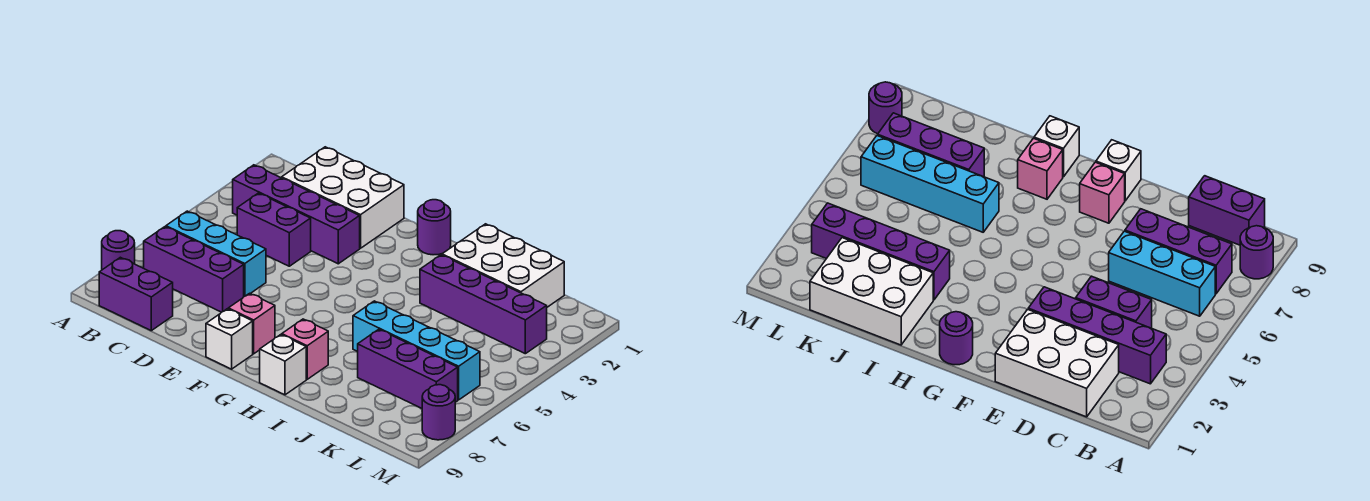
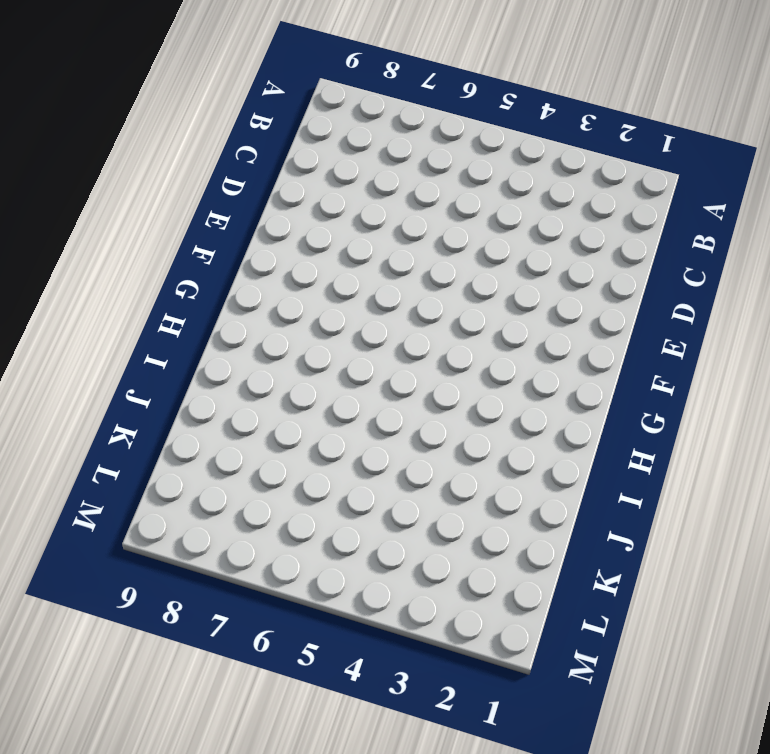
none -> purple 1x1 round brick [102,231,135,270]
none -> purple 1x4 brick [233,165,360,264]
none -> cyan 1x3 brick [166,211,266,297]

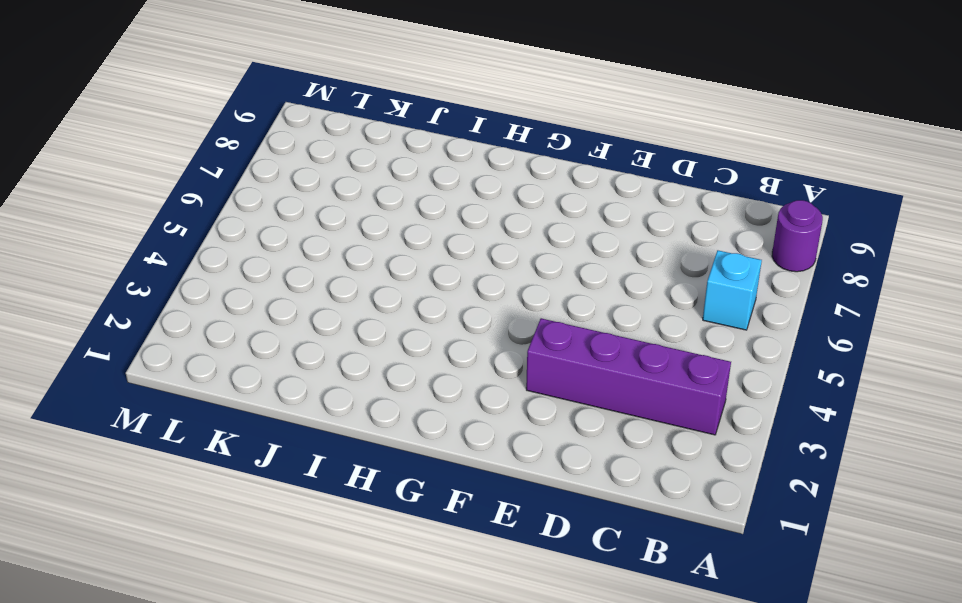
cyan 1x1 brick [703,250,762,330] -> cyan 1x3 brick [166,211,266,297]
none -> purple 1x3 brick [144,227,244,312]
none -> purple 1x2 brick [99,257,173,331]
none -> white 2x3 brick [282,147,404,248]

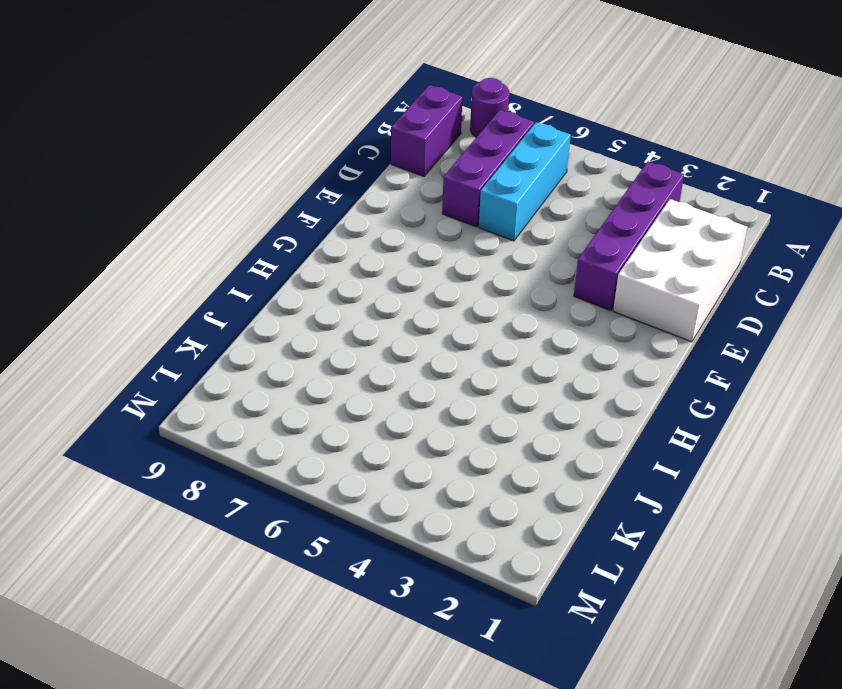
none -> purple 1x2 brick [237,193,311,266]
none -> pink 1x1 brick [228,293,275,354]
none -> white 1x1 brick [206,309,253,369]

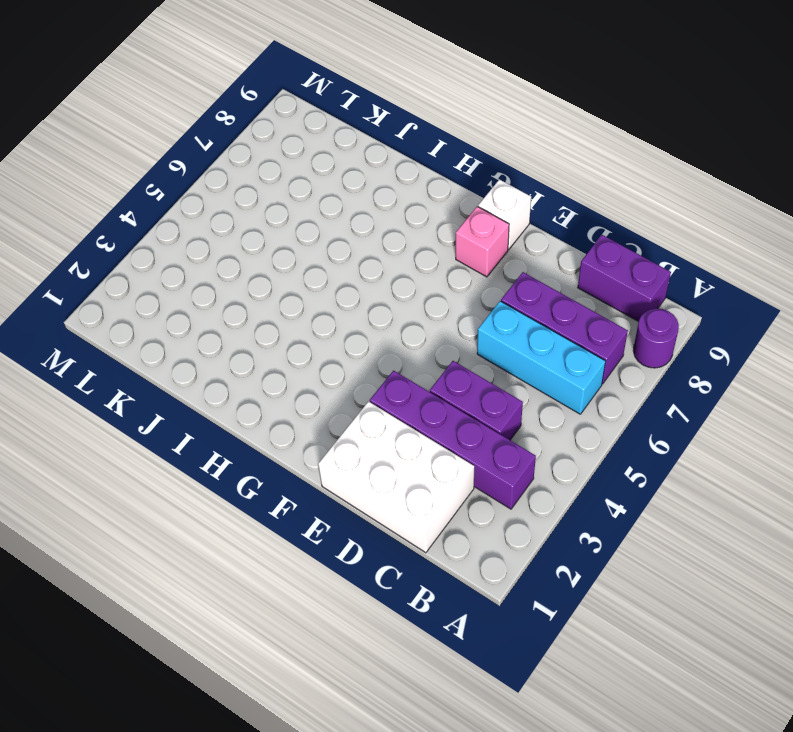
none -> purple 1x1 round brick [418,200,451,255]
none -> pink 1x1 brick [282,319,328,379]
none -> white 1x1 brick [260,335,306,395]

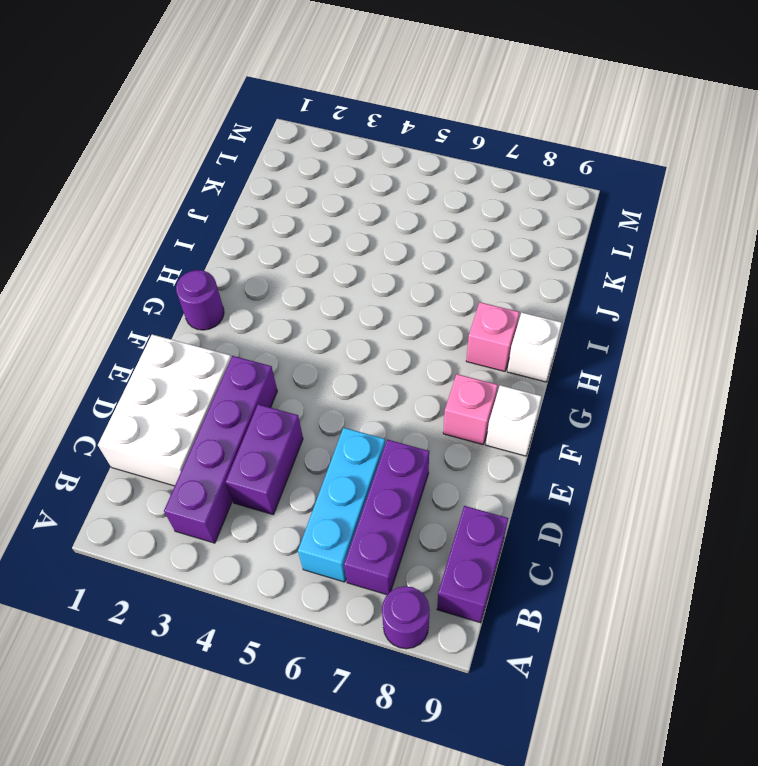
none -> white 2x3 brick [442,224,564,307]
none -> purple 1x4 brick [420,255,547,354]
none -> cyan 1x4 brick [353,301,480,400]

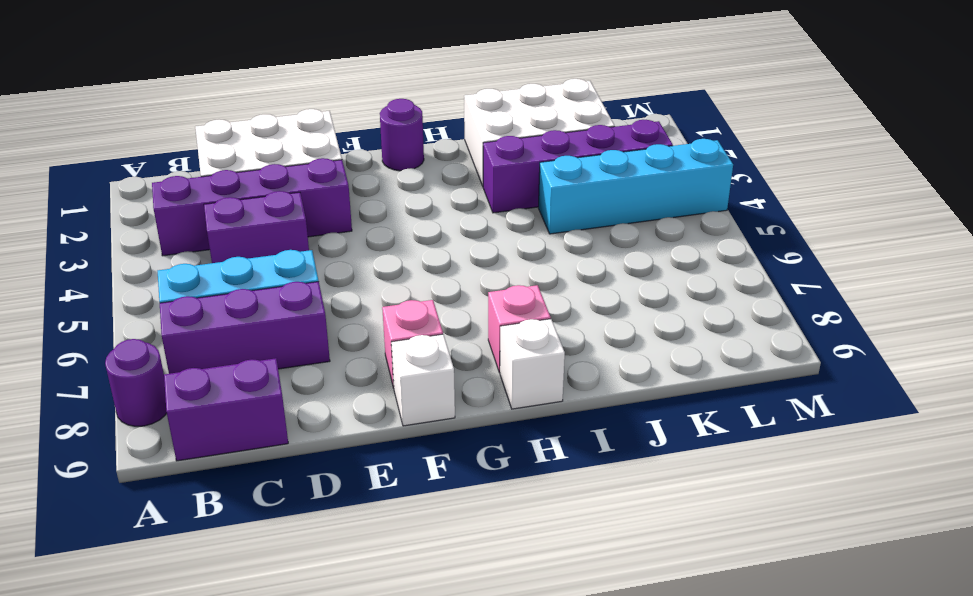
cyan 1x4 brick [538,139,733,234] -> cyan 1x4 brick moved to [353,301,480,400]
none -> purple 1x3 brick [358,329,458,408]
none -> purple 1x1 round brick [422,385,455,440]

